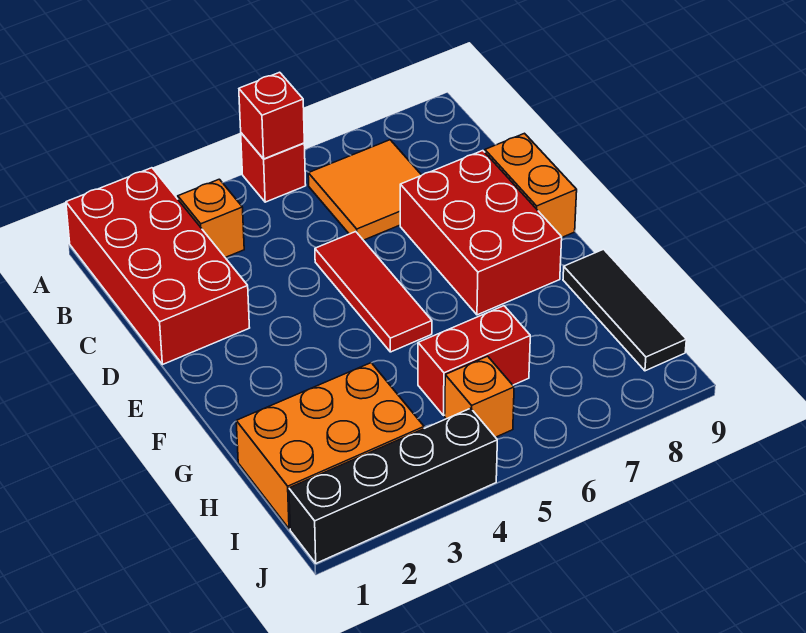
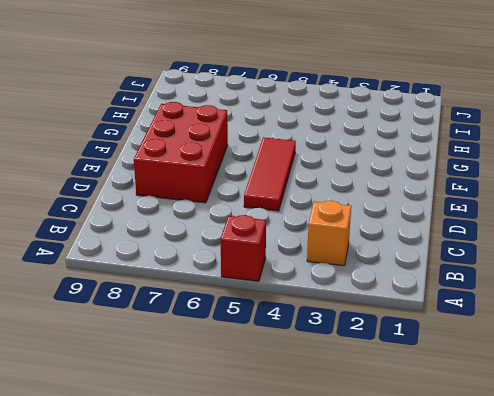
none -> red 2x4 brick [66,168,250,365]
none -> orange 2x2 tile [308,140,421,240]
none -> orange 1x2 brick [485,133,577,237]

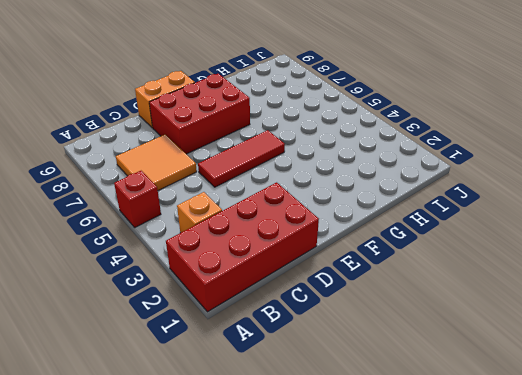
none -> black 1x3 tile [563,249,686,371]
none -> orange 2x3 brick [236,363,424,529]
none -> red 1x2 brick [418,306,530,416]

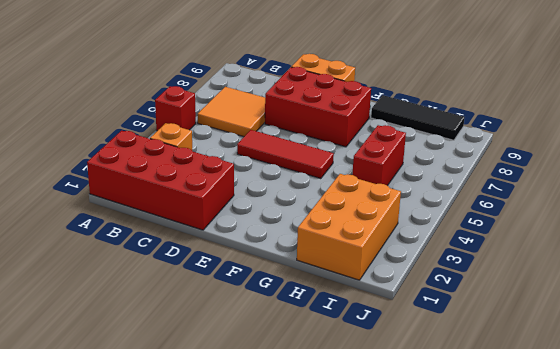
none -> orange 1x1 brick [445,356,514,437]
none -> black 1x4 brick [289,408,497,563]
none -> red 1x1 brick [239,72,304,159]

